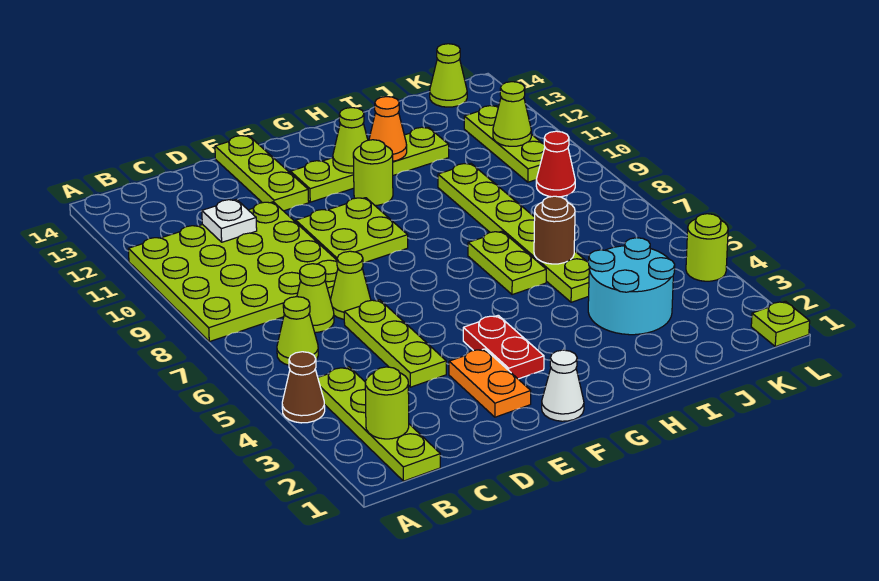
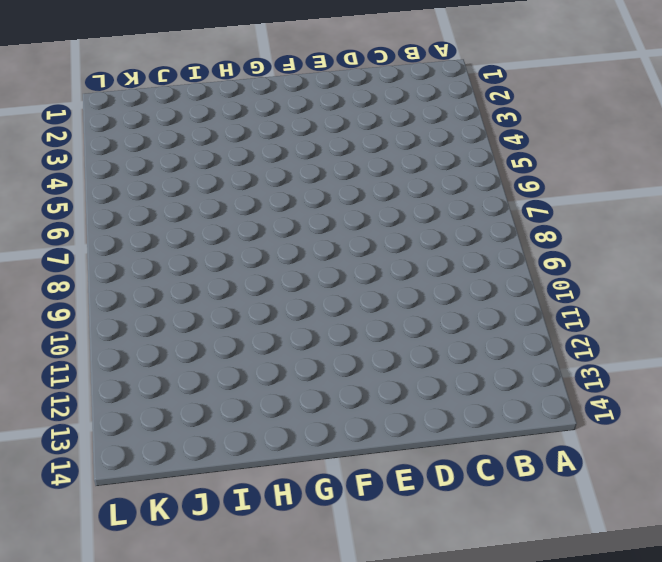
none -> brown 1x1 cone [282,352,325,423]
none -> lime 4x4 plate [128,202,338,342]
none -> lime 1x4 plate [318,367,440,481]

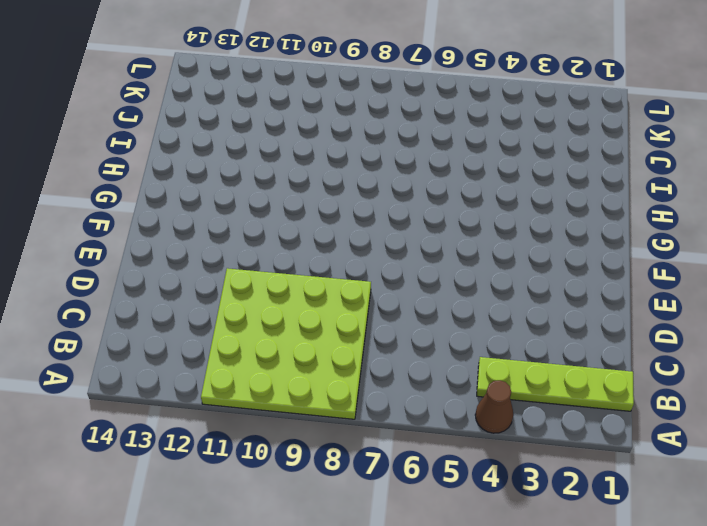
none -> lime 1x1 cone [277,297,318,365]
none -> lime 1x1 cone [297,264,334,332]
none -> lime 1x3 plate [344,300,446,387]

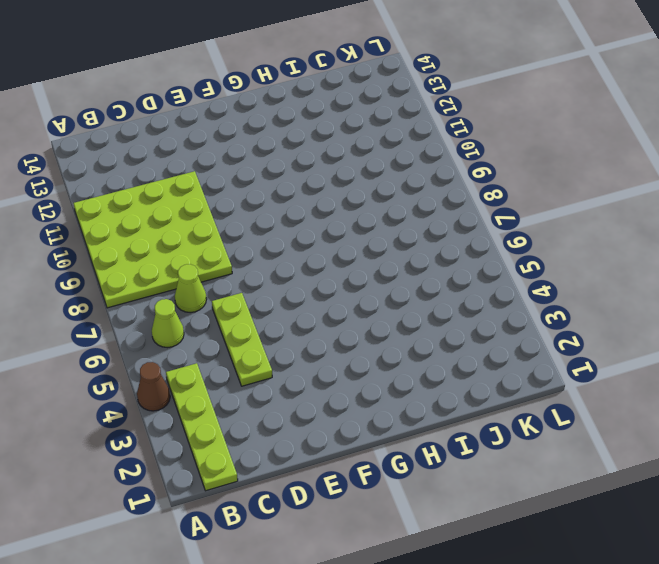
none -> lime 1x1 cone [331,251,371,319]
none -> orange 1x2 plate [449,349,531,417]
none -> lime 2x2 plate [296,198,408,263]

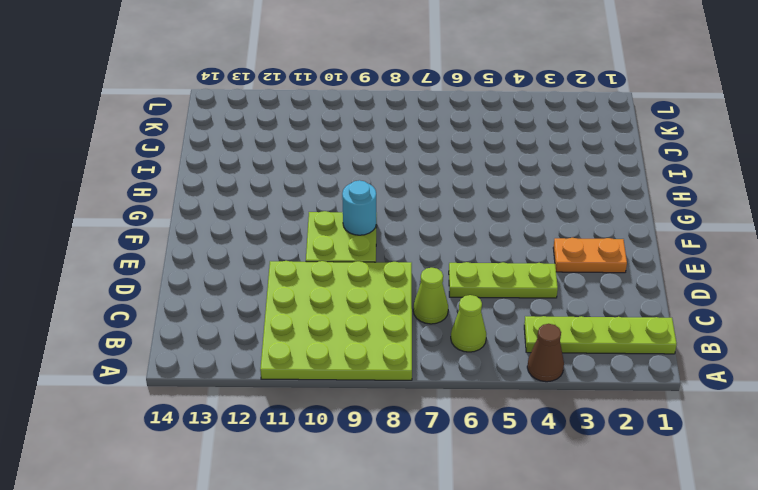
cyan 1x1 round brick [342,180,376,235] -> none
none -> lime 1x1 cone [331,251,371,319]
none -> lime 1x3 plate [215,136,309,211]
none -> white 1x1 cone [542,350,584,421]

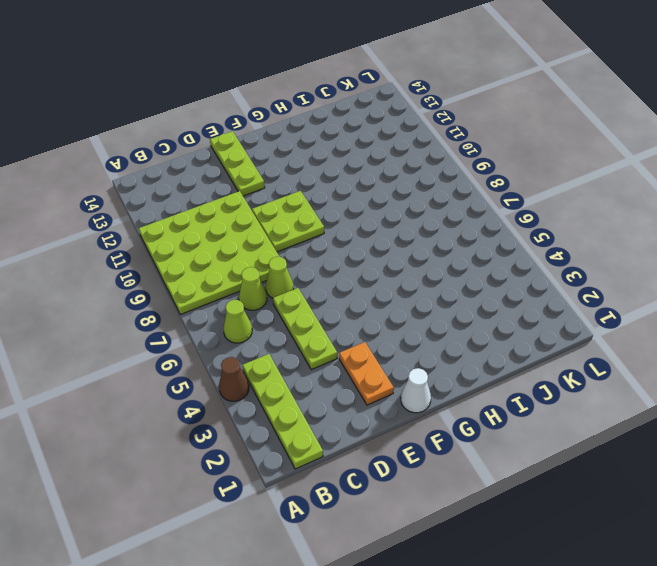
none -> red 1x2 plate [463,315,544,379]
none -> lime 1x4 plate [290,127,449,202]
none -> lime 1x1 round brick [353,140,393,205]

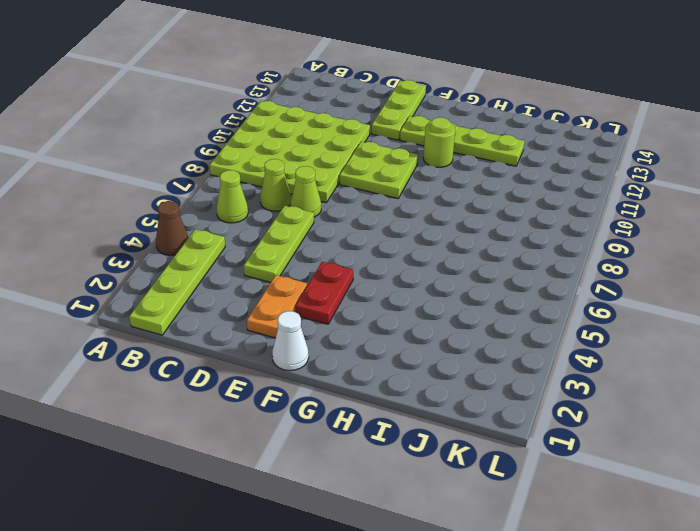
none -> lime 1x2 plate [468,231,546,295]
none -> cyan 2x2 round brick [588,237,675,335]
none -> lime 1x6 plate [438,164,589,302]

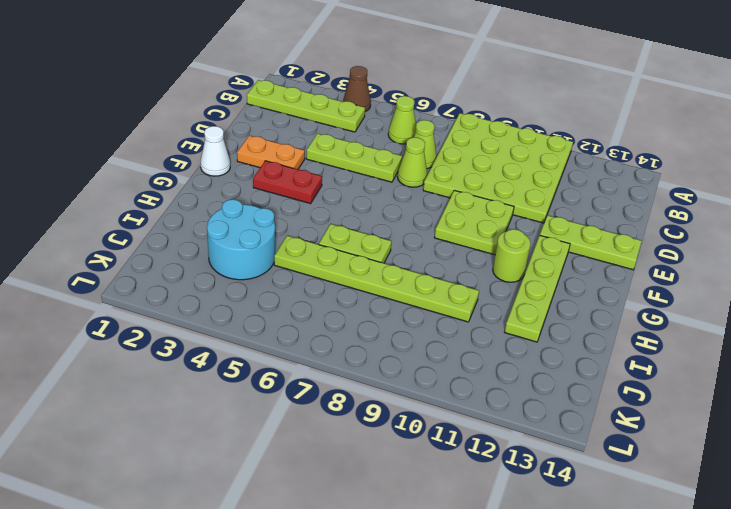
none -> red 1x1 cone [536,131,575,197]
none -> lime 1x3 plate [464,106,545,182]
none -> lime 1x1 cone [430,44,467,107]

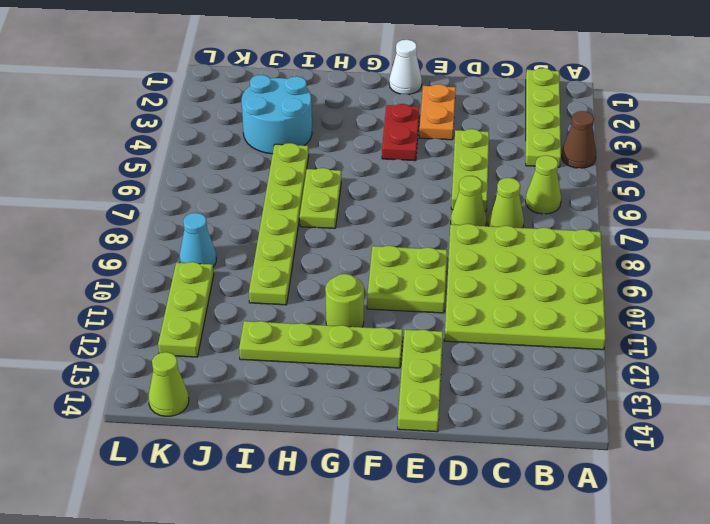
cyan 1x1 cone [180,213,216,267] -> red 1x1 cone [536,131,575,197]
none -> lime 1x1 plate [751,301,810,347]
none -> lime 1x1 round brick [686,214,728,281]
none -> lime 1x1 round brick [365,367,409,439]

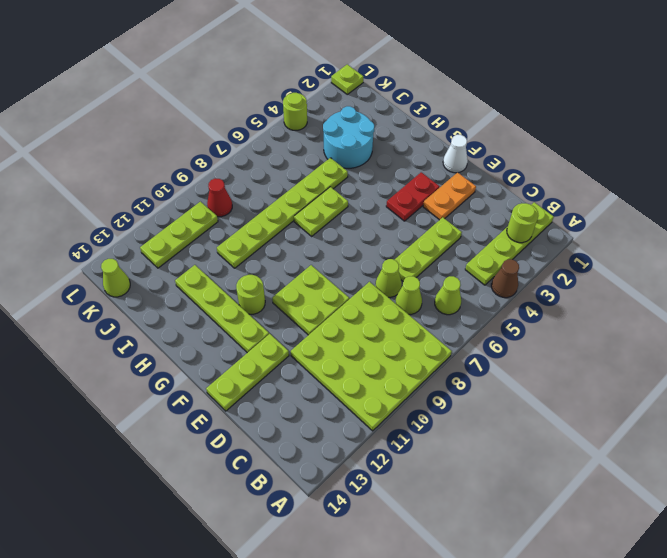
none -> white 1x1 plate [202,199,257,242]
none -> lime 1x1 cone [333,108,368,173]
none -> orange 1x1 cone [369,97,407,161]

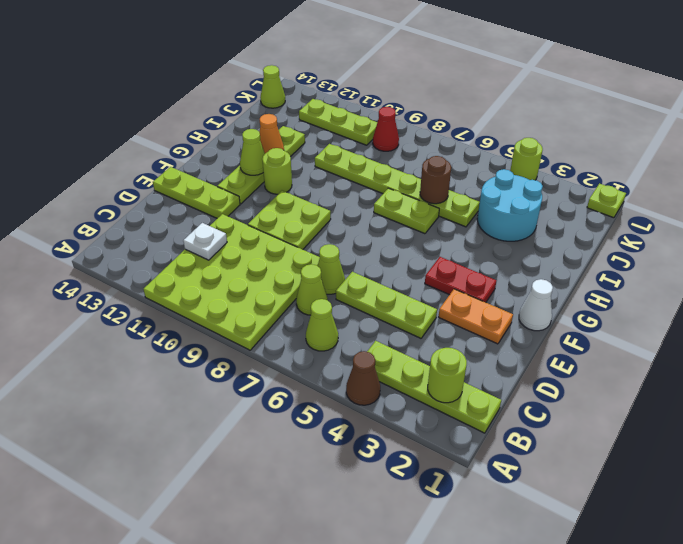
none -> lime 1x1 cone [493,82,531,146]

